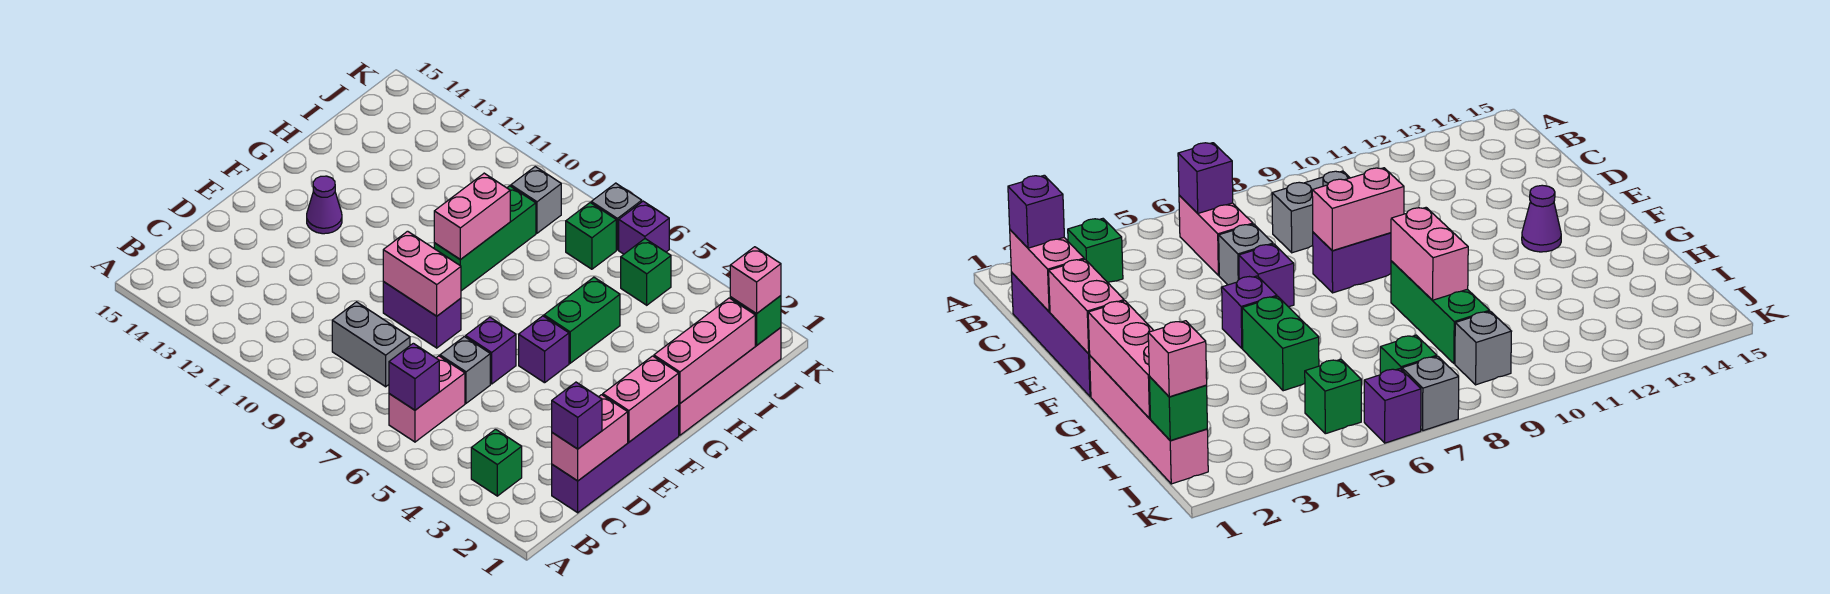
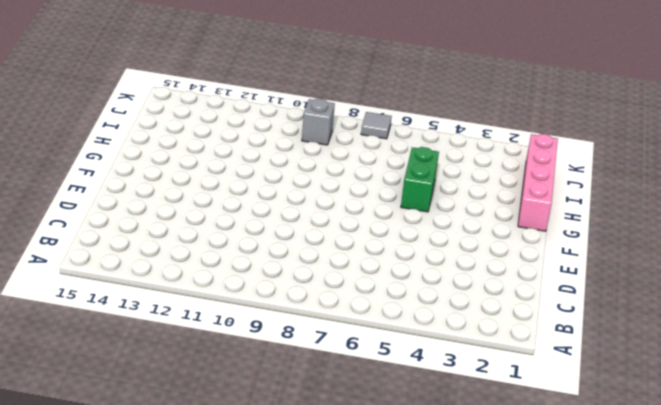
grey 1x1 tile [361,112,392,139] -> grey 1x1 brick [591,183,642,250]
none -> green 1x1 brick [471,429,522,496]
none -> pink 1x2 brick [389,356,465,442]
none -> purple 1x4 brick [552,405,679,513]

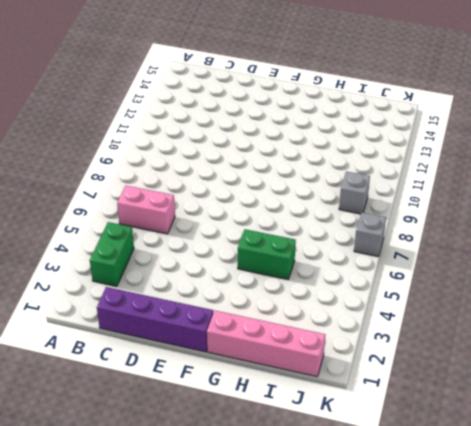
green 1x2 brick [90,222,134,286] -> green 1x1 brick [471,429,522,496]
none -> grey 1x2 brick [332,302,410,387]
none -> grey 1x1 brick [440,337,490,403]
none -> purple 1x1 brick [466,317,516,384]

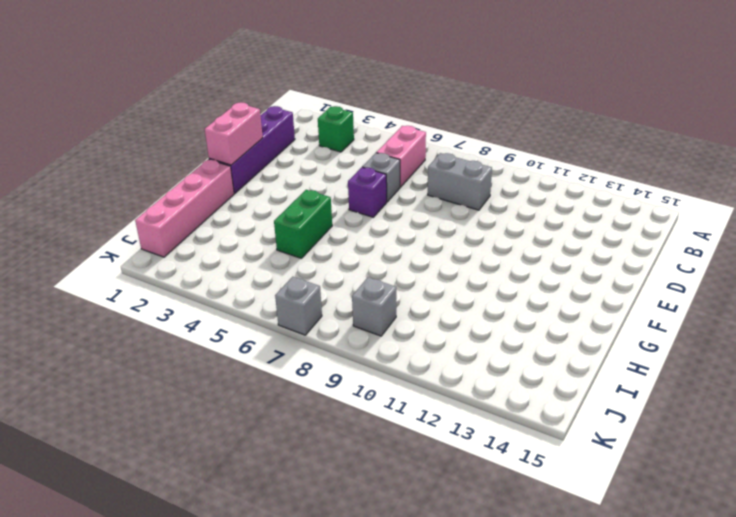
none -> purple 1x2 brick [383,282,461,348]
none -> purple 1x1 brick [519,316,569,383]
none -> purple 1x1 cone [307,176,342,234]

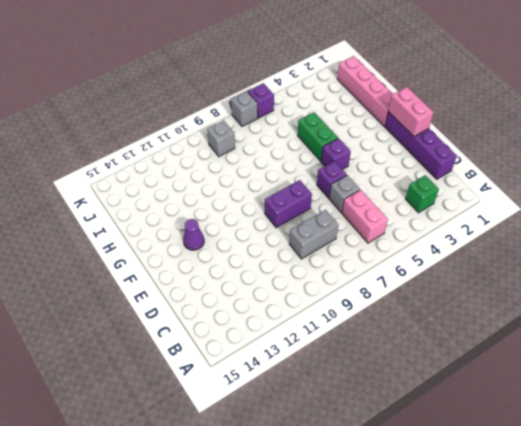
none -> green 1x3 brick [434,186,536,291]
none -> green 1x1 brick [621,239,671,305]
none -> green 1x1 brick [566,203,616,269]

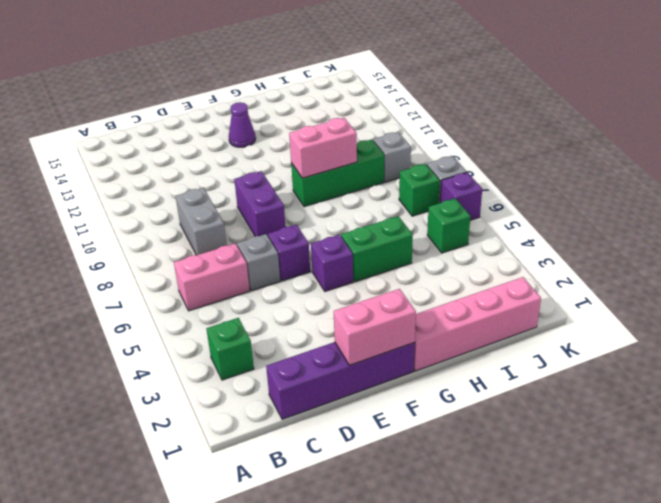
none -> purple 1x1 brick [389,343,439,410]
none -> pink 1x2 brick [552,395,628,481]
none -> pink 1x2 brick [383,231,461,316]

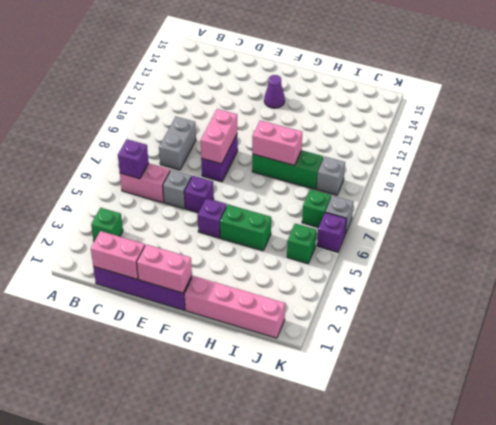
none -> pink 1x3 brick [654,298,755,403]
none -> green 1x1 brick [730,296,781,345]
none -> purple 1x1 brick [552,382,602,449]

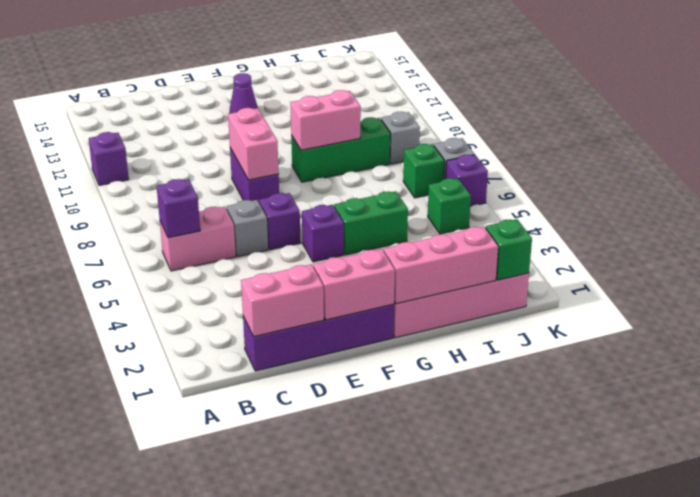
purple 1x1 brick [89,132,129,186] -> purple 1x1 brick moved to [552,382,602,449]
none -> green 1x1 brick [471,429,522,496]
none -> grey 1x2 brick [332,302,410,387]
none -> pink 1x1 brick [730,247,781,314]

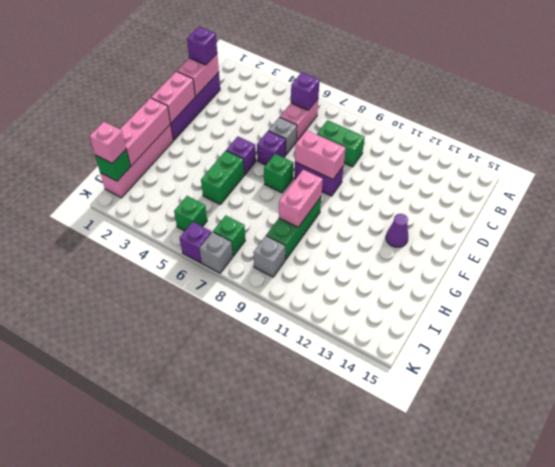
green 1x2 brick [317,120,365,167] -> grey 1x2 brick [332,302,410,387]
green 1x1 brick [264,154,293,193] -> green 1x1 brick moved to [471,429,522,496]

